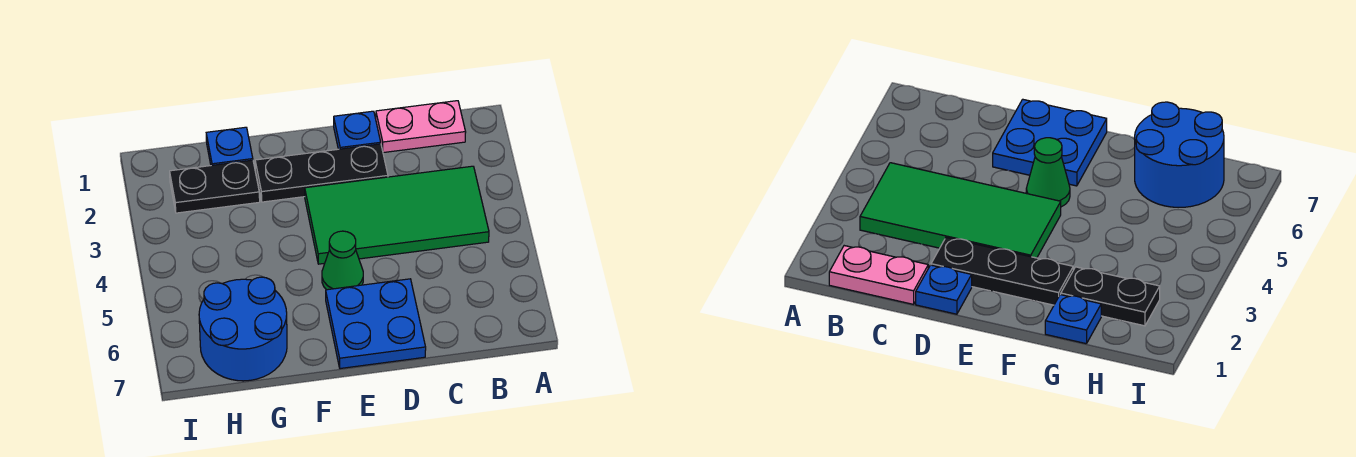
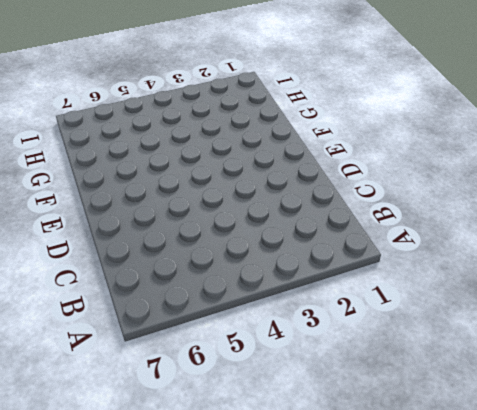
none -> pink 1x2 plate [376,101,466,153]
none -> green 2x4 tile [305,166,489,264]

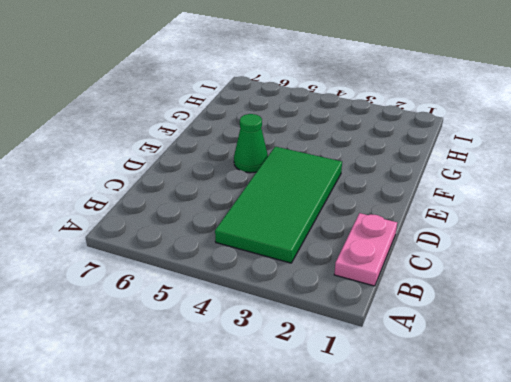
none -> blue 1x1 plate [334,111,381,149]
none -> black 1x3 plate [255,144,388,202]

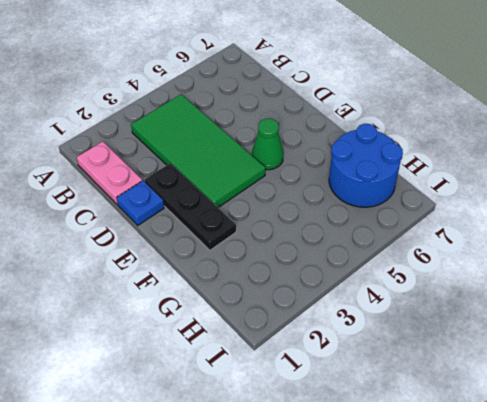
none -> blue 2x2 plate [326,279,426,369]
none -> blue 1x1 plate [206,127,253,165]

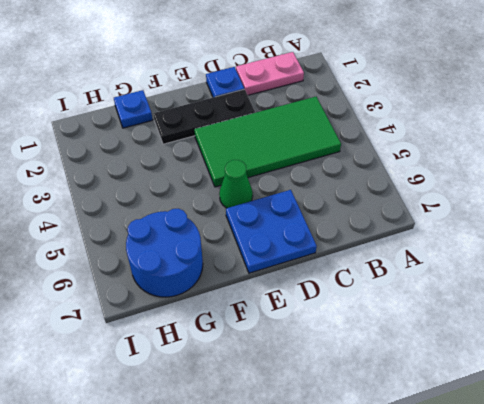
none -> black 1x2 plate [170,160,260,213]

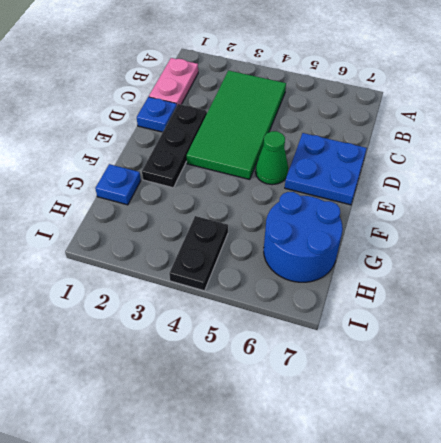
black 1x2 plate [169,216,228,291] -> black 1x2 plate moved to [170,160,260,213]

